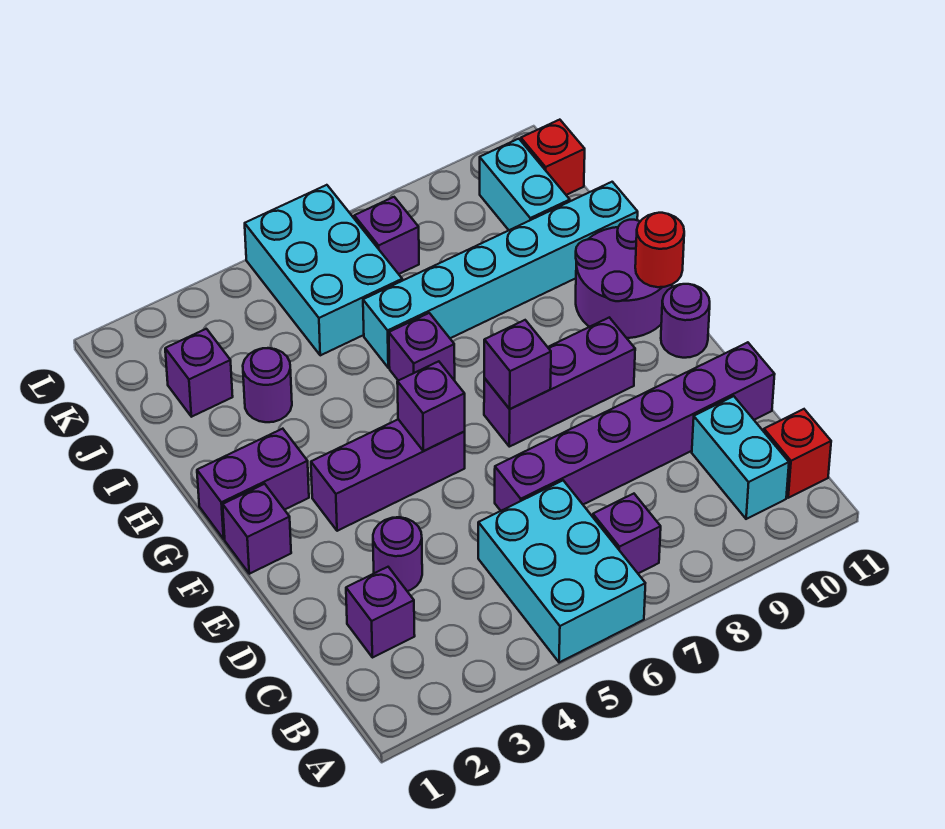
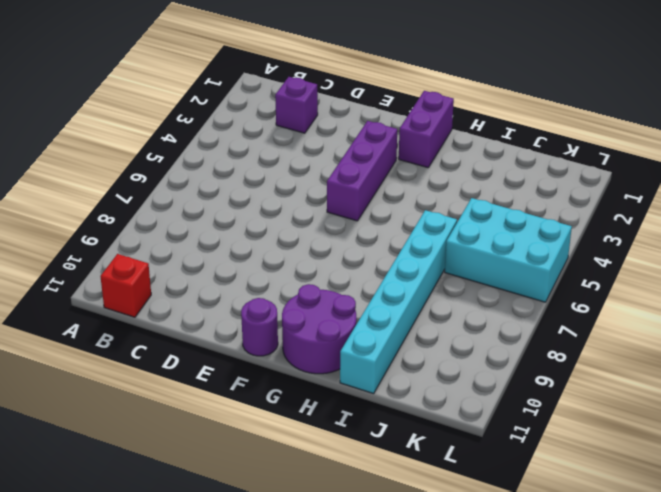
none -> cyan 2x3 brick [478,481,645,662]
none -> purple 1x1 brick [593,494,661,573]
none -> cyan 1x2 brick [692,396,789,519]

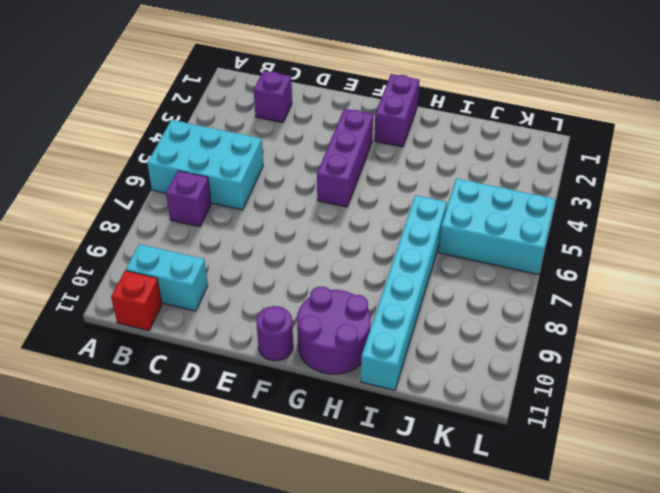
none -> purple 1x1 round brick [373,517,422,591]
none -> purple 1x6 brick [495,342,775,511]
none -> purple 1x1 brick [223,484,291,574]

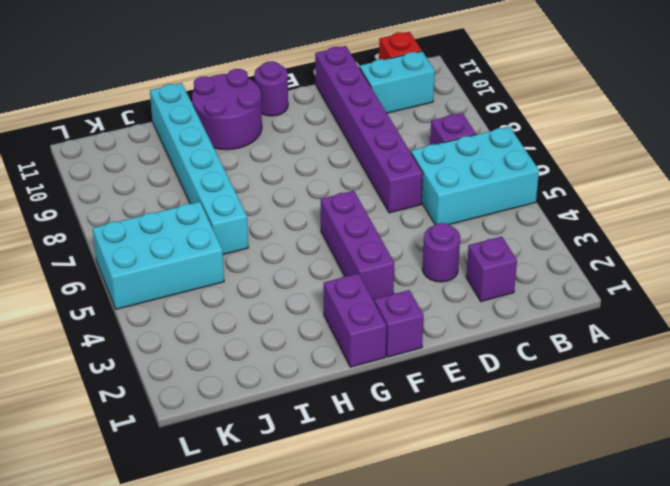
none -> purple 1x3 brick [484,317,635,447]
none -> purple 1x1 brick [389,313,455,381]
none -> purple 1x1 round brick [243,348,292,422]

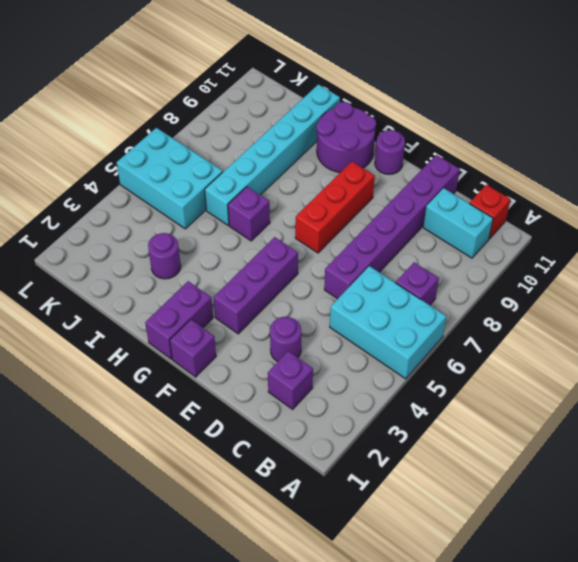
red 1x3 brick [295,162,375,253] -> purple 1x3 brick [484,317,635,447]
none -> purple 1x1 brick [165,329,233,417]
none -> cyan 1x2 brick [480,139,570,230]
none -> purple 1x1 brick [354,197,419,274]

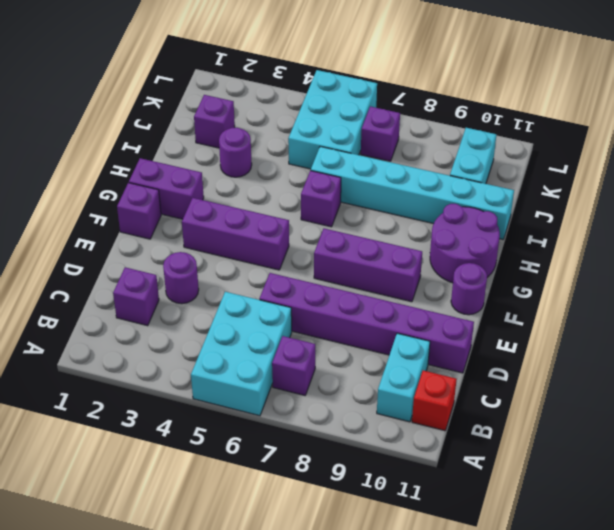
none -> red 1x1 brick [521,120,585,195]
none -> purple 1x1 brick [397,361,465,451]
none -> purple 1x1 brick [484,320,551,409]

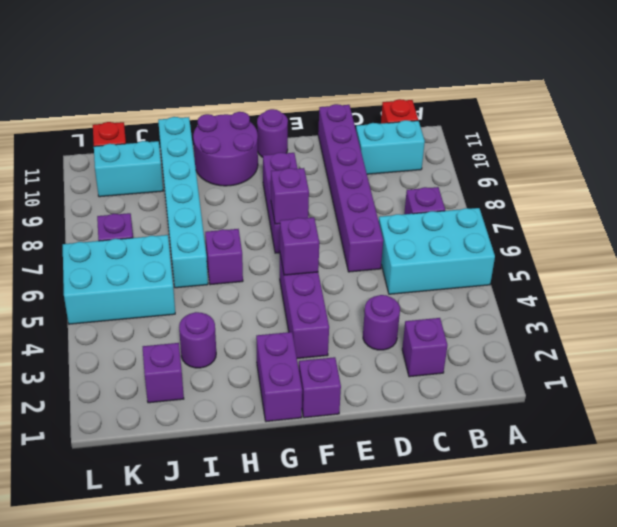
none -> red 1x1 round brick [635,213,684,287]

